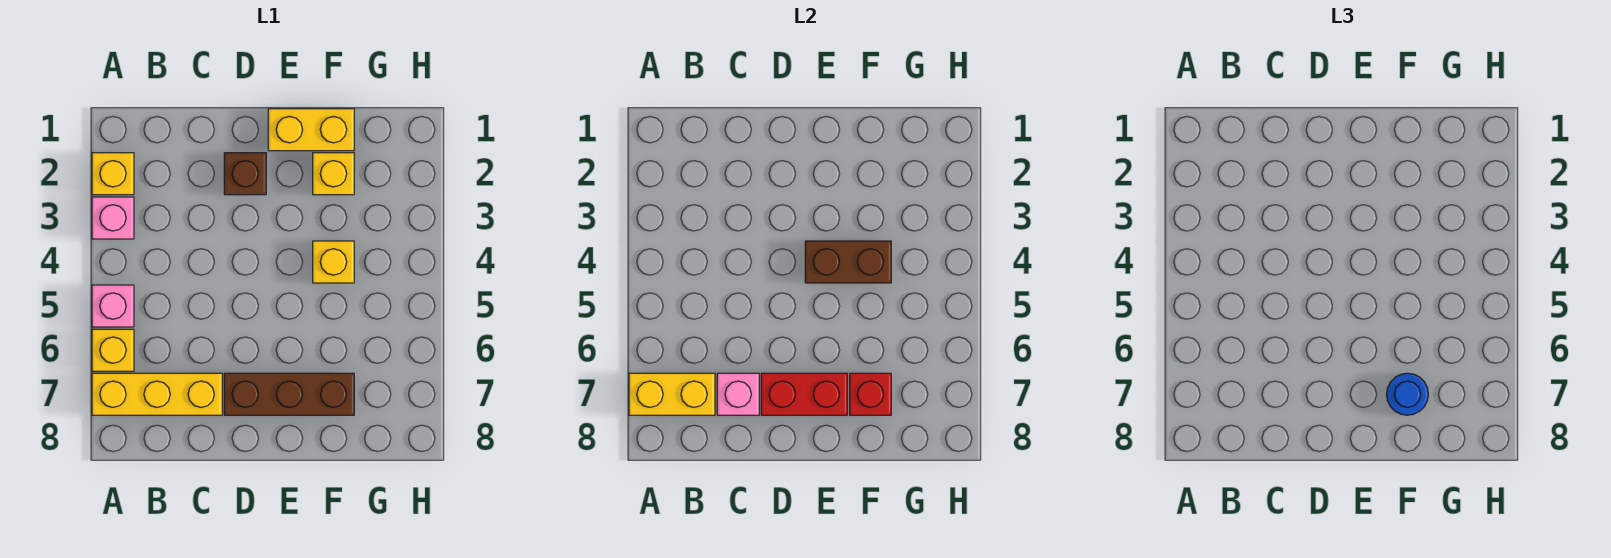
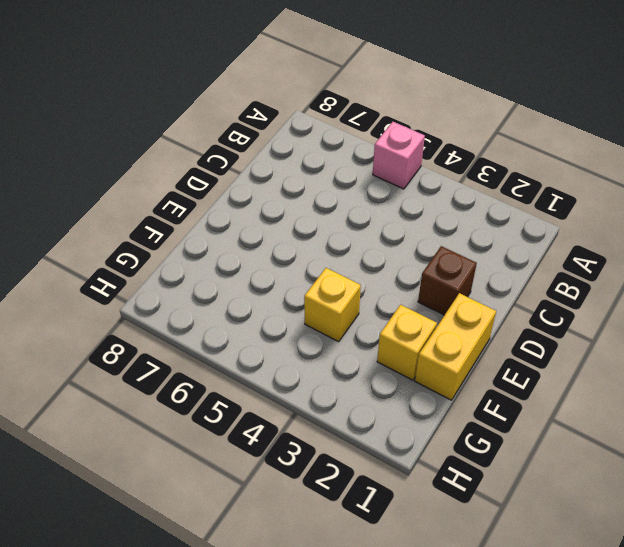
none -> yellow 1x1 brick [92,153,134,195]
none -> pink 1x1 brick [92,197,134,239]
none -> yellow 1x1 brick [92,329,134,371]

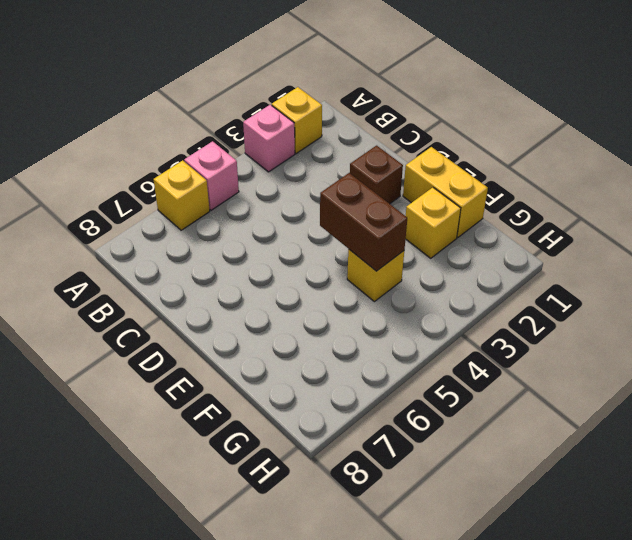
none -> yellow 1x3 brick [92,373,222,415]
none -> brown 1x3 brick [224,373,354,415]
none -> yellow 1x2 brick [629,373,715,415]

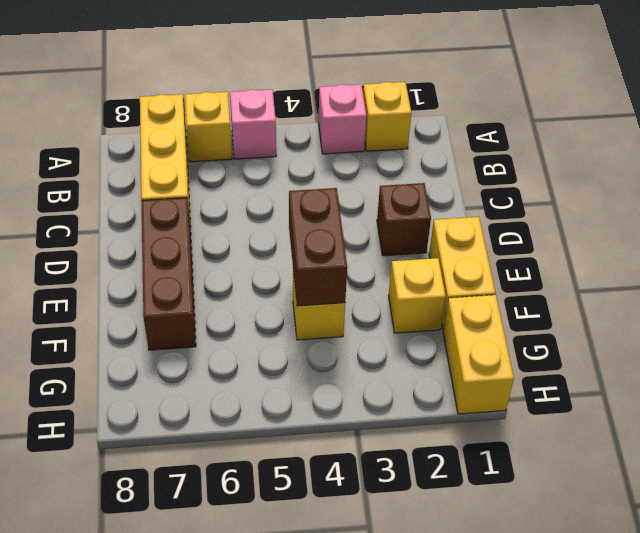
yellow 1x2 brick [443,295,514,414] -> yellow 1x2 brick moved to [629,373,715,415]
none -> pink 1x1 brick [717,373,759,415]
none -> red 1x2 brick [761,373,847,415]
none -> red 1x1 brick [850,373,891,415]

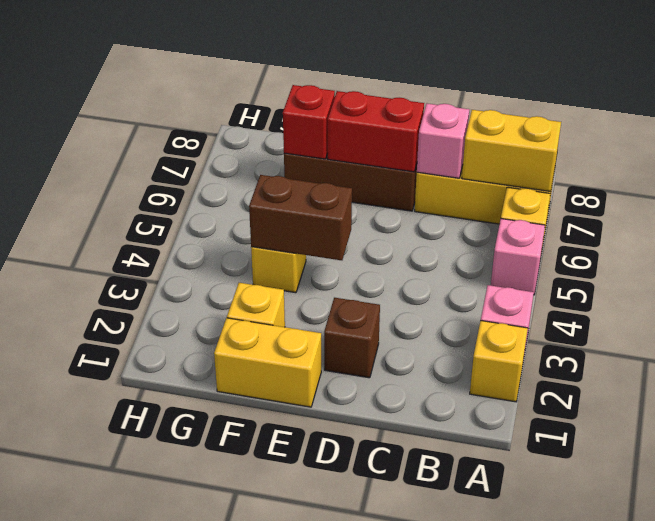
none -> blue 1x1 round brick [1387,373,1428,415]

